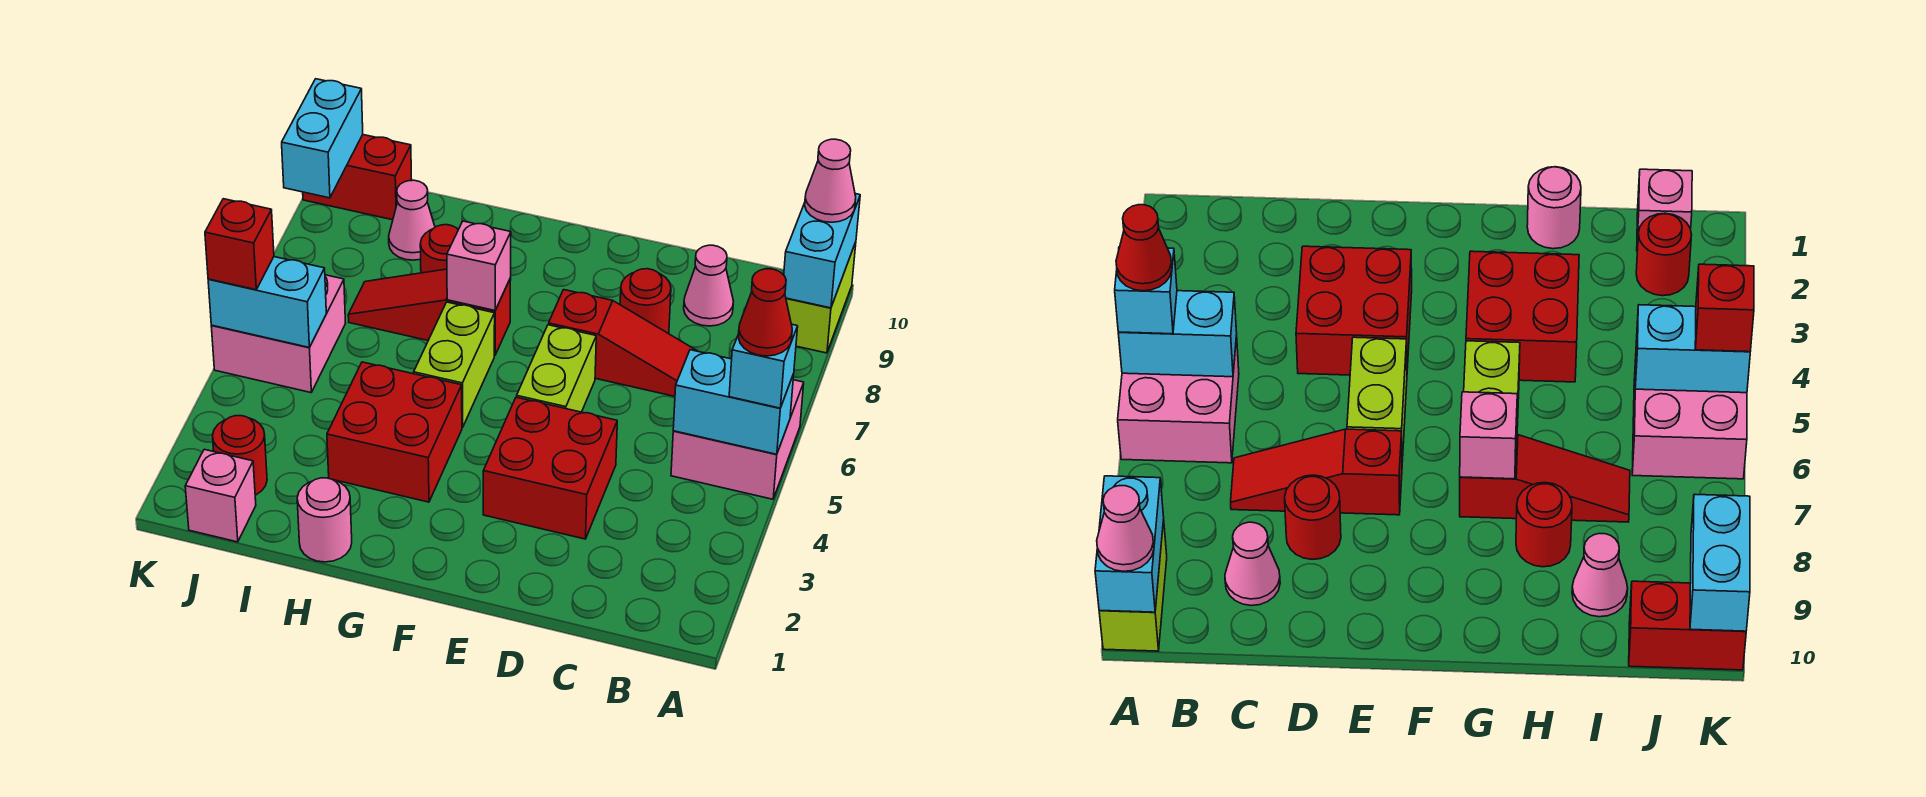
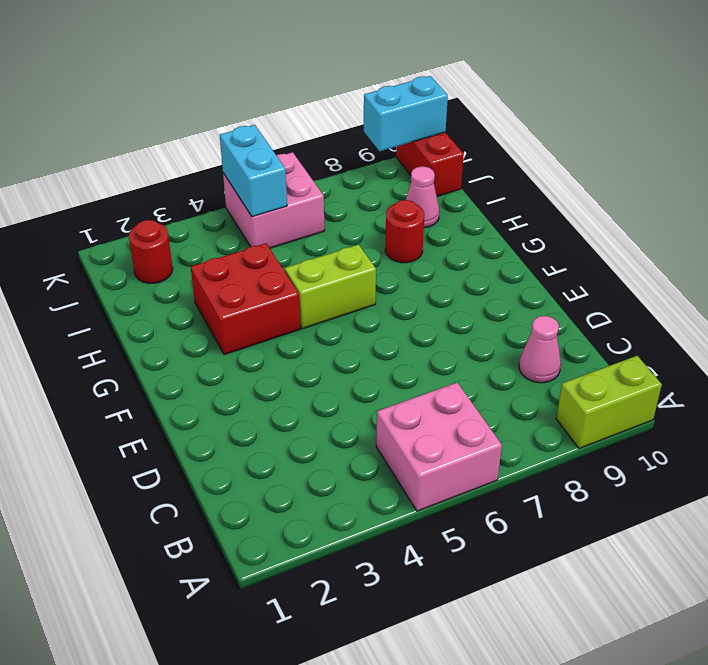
none -> red 1x3 slope [548,290,697,396]
none -> red 2x2 brick [483,397,617,539]
none -> red 1x1 round brick [620,269,671,334]

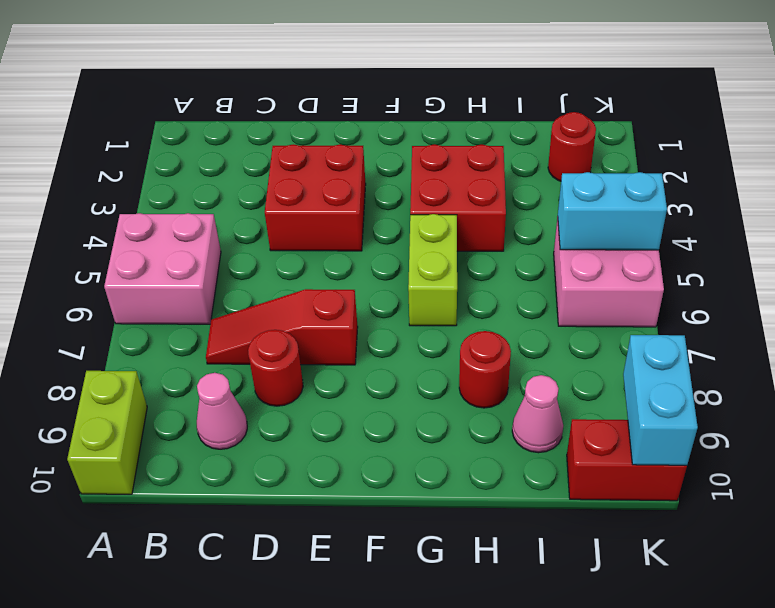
none -> lime 1x2 brick [517,325,596,412]
none -> red 1x3 slope [348,269,511,356]
none -> pink 1x1 round brick [297,478,352,562]

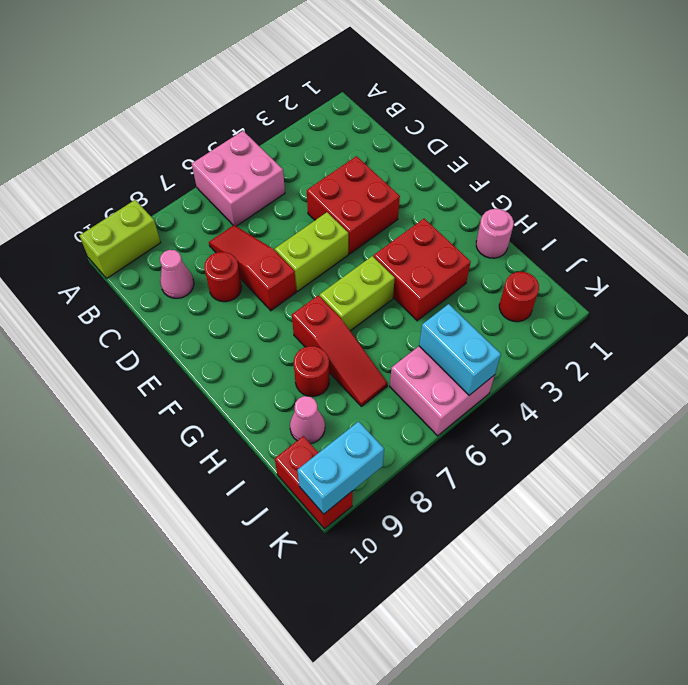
none -> pink 1x1 brick [185,449,256,542]
none -> cyan 1x2 brick [673,350,794,454]
none -> cyan 1x2 brick [784,194,860,308]

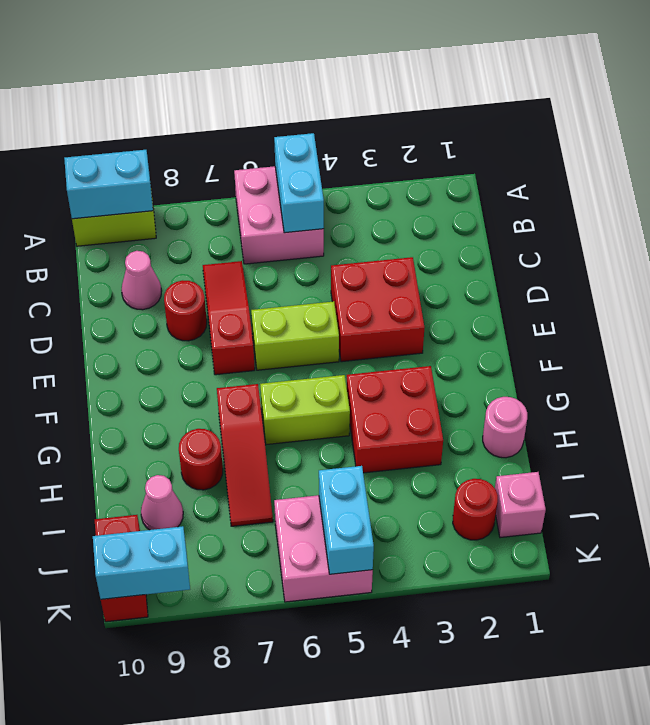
none -> pink 1x1 brick [447,221,511,310]
none -> cyan 1x1 brick [729,324,798,408]
none -> pink 1x1 cone [805,139,856,222]

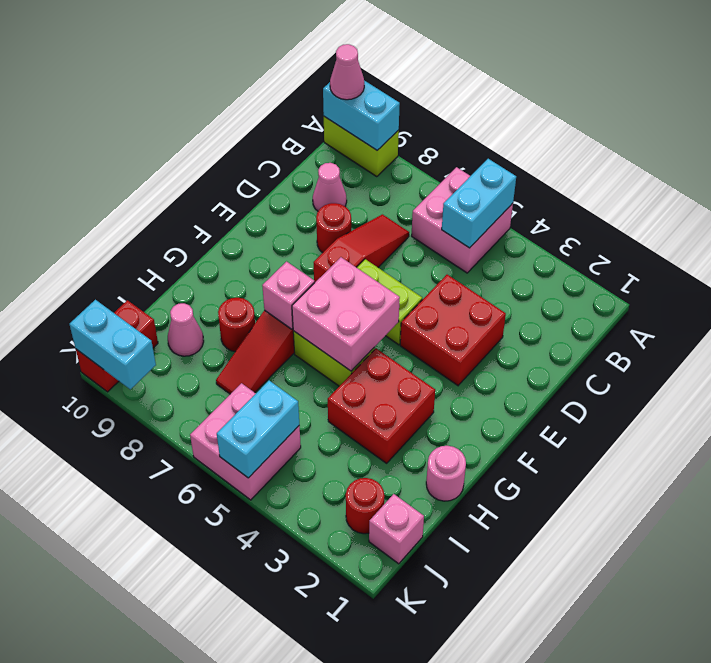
pink 2x2 brick [292,257,400,371] -> none
none -> cyan 1x1 brick [729,324,798,408]
none -> red 1x1 brick [205,199,274,290]
none -> red 1x1 cone [738,269,792,356]

